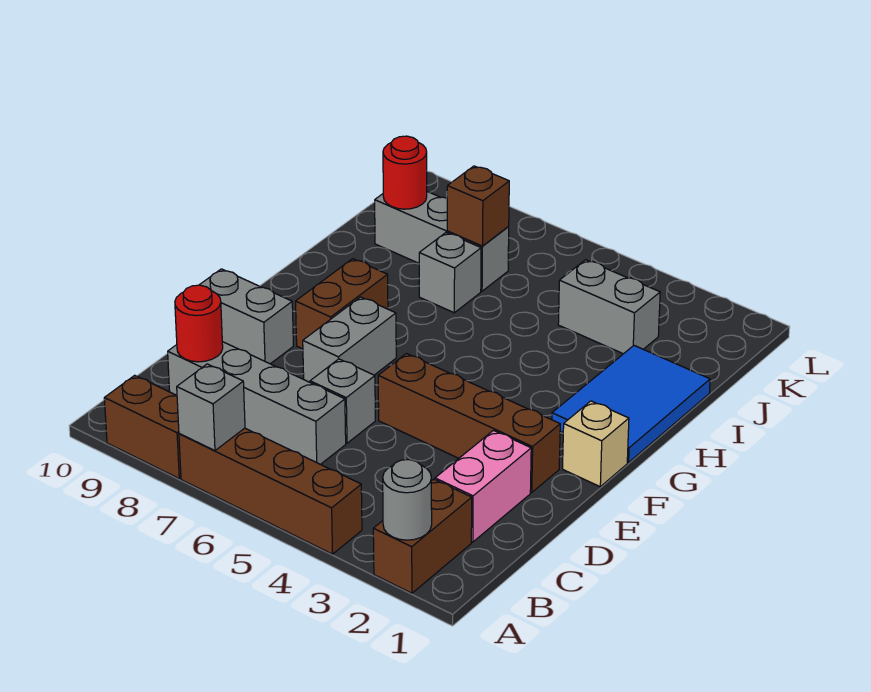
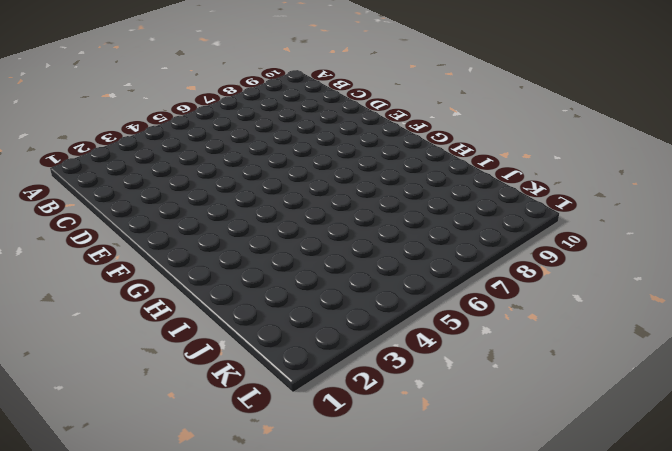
none -> brown 1x2 brick [373,479,472,593]
none -> brown 1x4 brick [179,428,362,554]
none -> brown 1x2 brick [104,375,181,478]

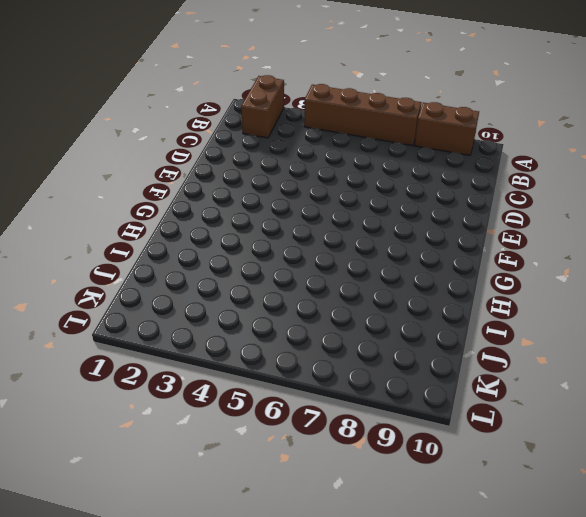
none -> pink 1x2 brick [435,431,531,542]
none -> grey 1x4 brick [168,342,346,464]
none -> grey 1x1 brick [310,359,375,443]

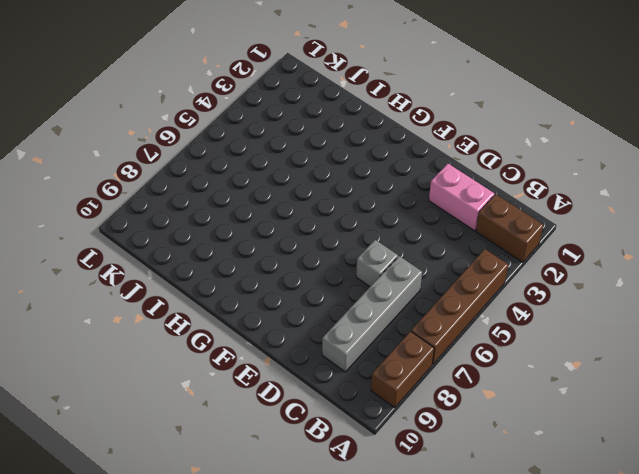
none -> brown 1x4 brick [378,354,560,492]
none -> grey 1x2 brick [303,297,396,382]
none -> grey 1x2 brick [200,269,293,364]

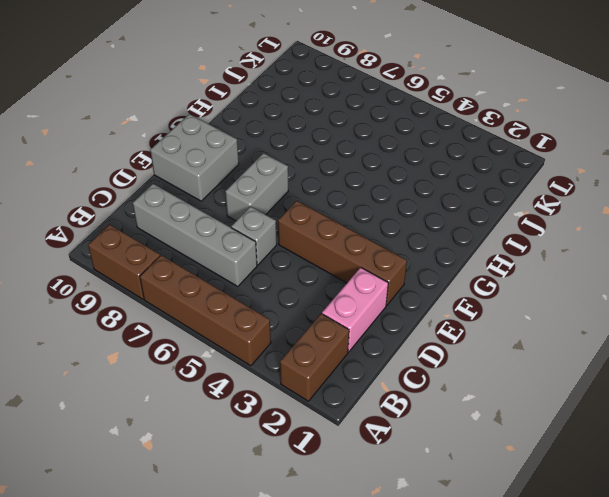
grey 2x2 brick [150,114,239,201] -> grey 1x2 brick [200,269,293,364]
none -> tan 1x1 brick [563,401,629,487]
none -> brown 1x2 brick [296,259,388,349]
none -> blue 2x3 tile [552,346,710,463]

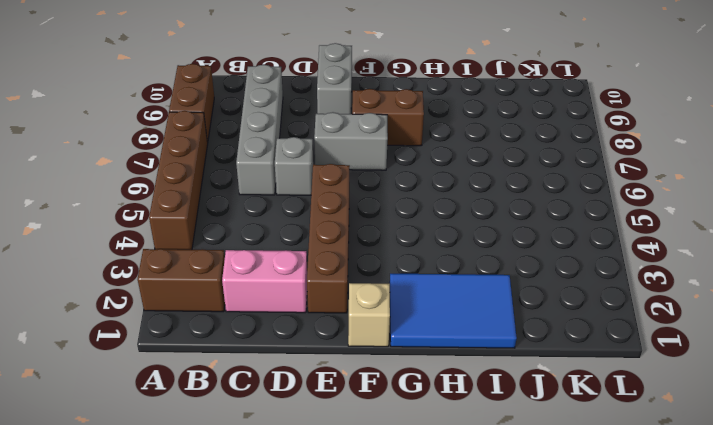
none -> grey 1x1 brick [419,233,481,313]
none -> grey 1x2 brick [558,260,660,354]
none -> grey 1x3 brick [375,192,509,291]

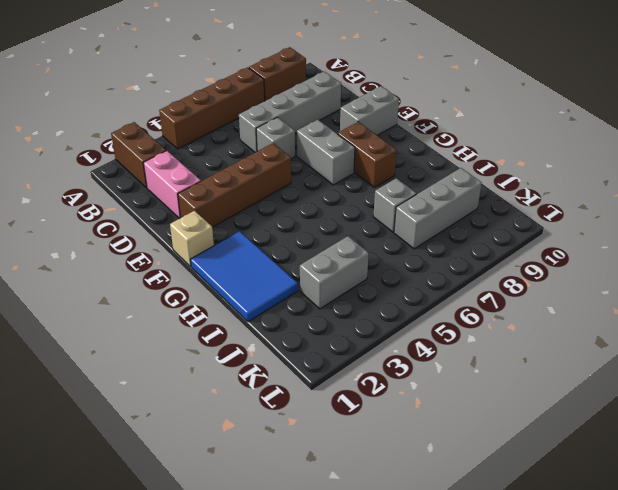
none -> grey 1x1 round brick [383,460,432,540]
none -> grey 1x1 brick [177,364,245,451]
none -> red 1x1 round brick [175,285,223,362]

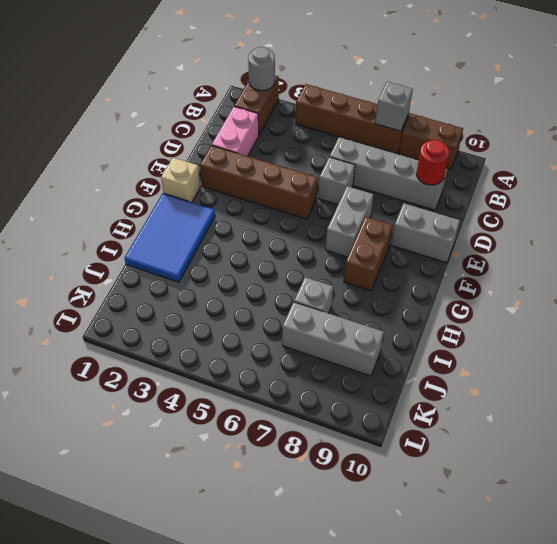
none -> grey 1x2 brick [558,260,660,354]
none -> brown 1x1 brick [447,166,509,246]
none -> red 1x1 round brick [383,136,427,209]

